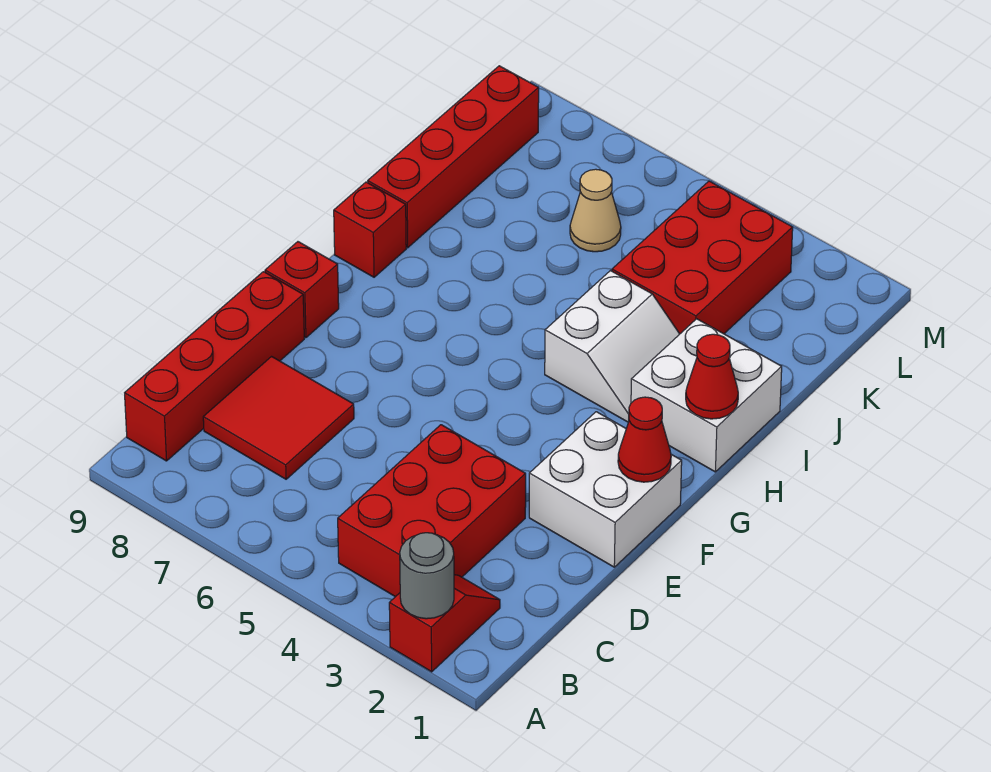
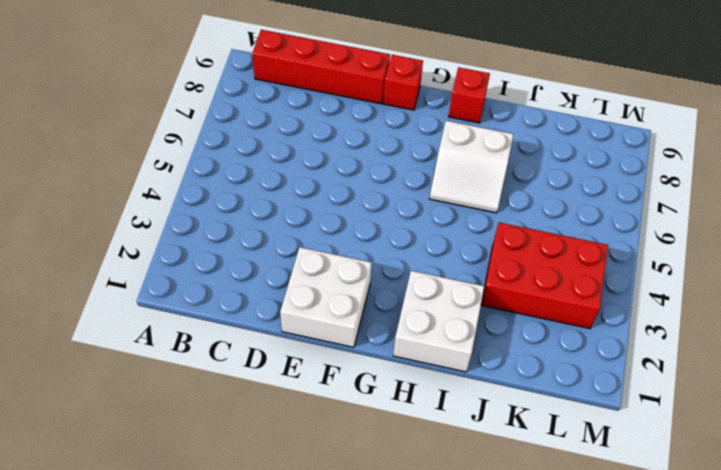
white 2x2 slope [430,121,513,213] -> white 2x2 slope moved to [545,271,679,422]
none -> red 1x2 slope [389,575,500,672]
none -> red 2x3 brick [338,425,526,597]
none -> red 2x2 tile [203,357,354,479]

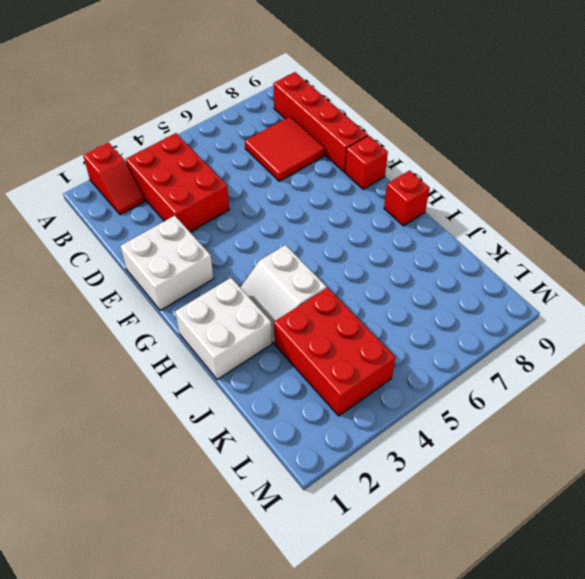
none -> red 1x4 brick [368,66,539,248]
none -> tan 1x1 cone [570,169,621,252]
none -> grey 1x1 round brick [400,533,454,619]

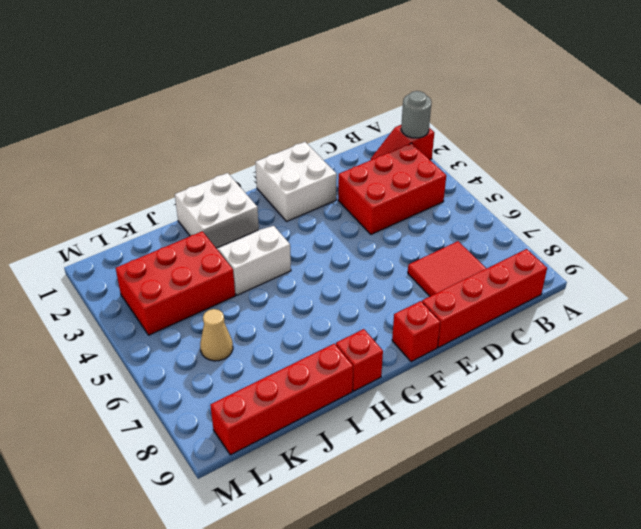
none -> red 1x1 cone [618,397,671,482]
none -> red 1x1 cone [686,334,738,419]

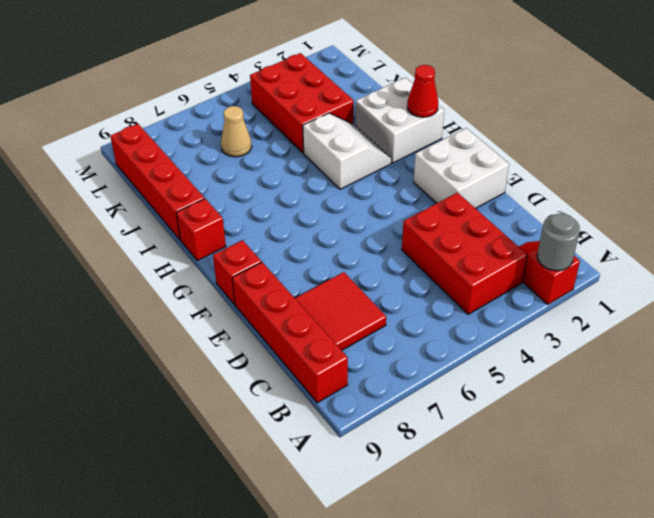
none -> red 1x1 cone [618,397,671,482]

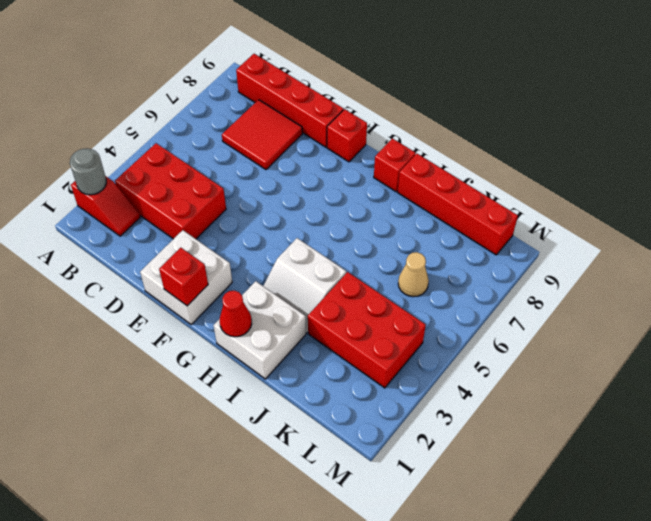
red 1x1 brick [159,248,208,306] -> red 1x1 cone [618,397,671,482]

